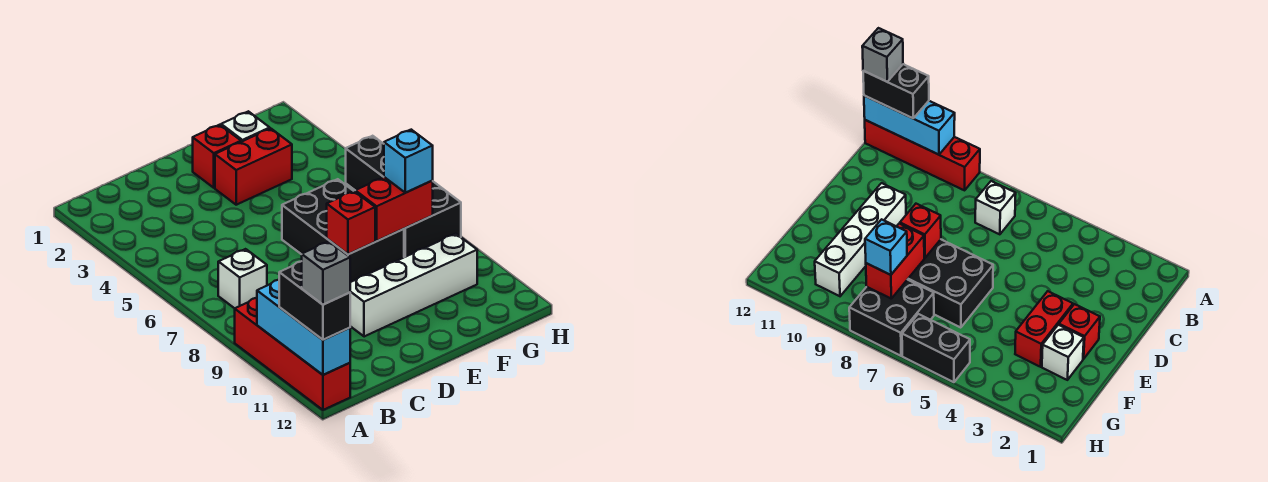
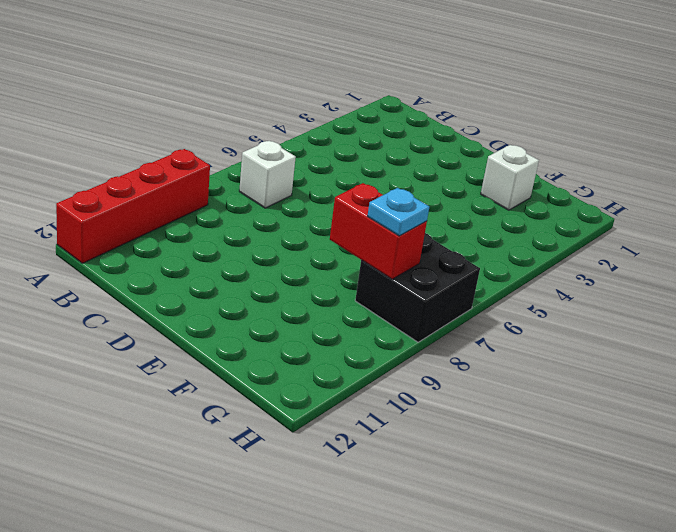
cyan 1x1 plate [368,188,429,236] -> cyan 1x1 brick [384,130,433,193]
none -> white 1x4 brick [350,234,477,337]
none -> red 1x1 brick [193,125,241,188]
none -> red 1x2 brick [215,128,292,205]

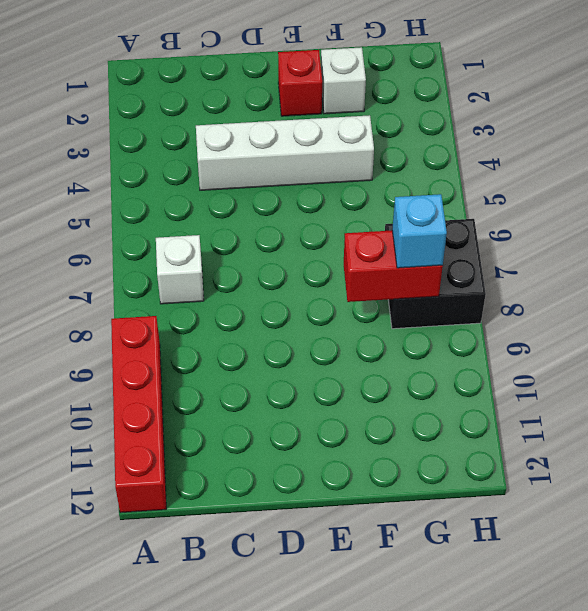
white 1x4 brick [196,115,374,190] -> white 1x4 brick moved to [350,234,477,337]
none -> red 1x2 brick [215,128,292,205]
none -> black 2x3 brick [282,179,404,282]
none -> black 1x2 brick [346,136,384,190]

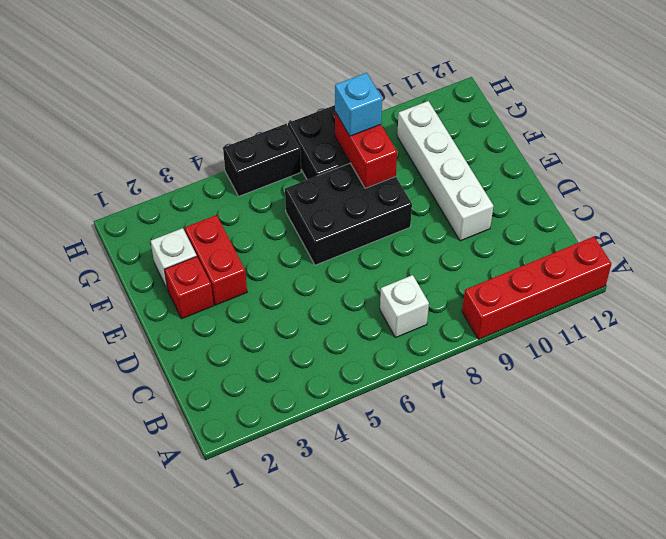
none -> cyan 1x3 brick [257,280,350,375]
none -> red 1x1 brick [327,191,375,254]
none -> black 1x2 brick [279,261,350,340]

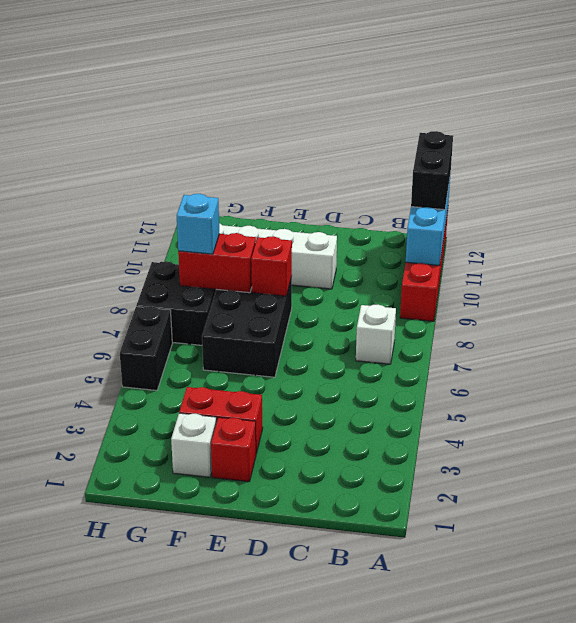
none -> grey 1x1 brick [302,241,350,305]

